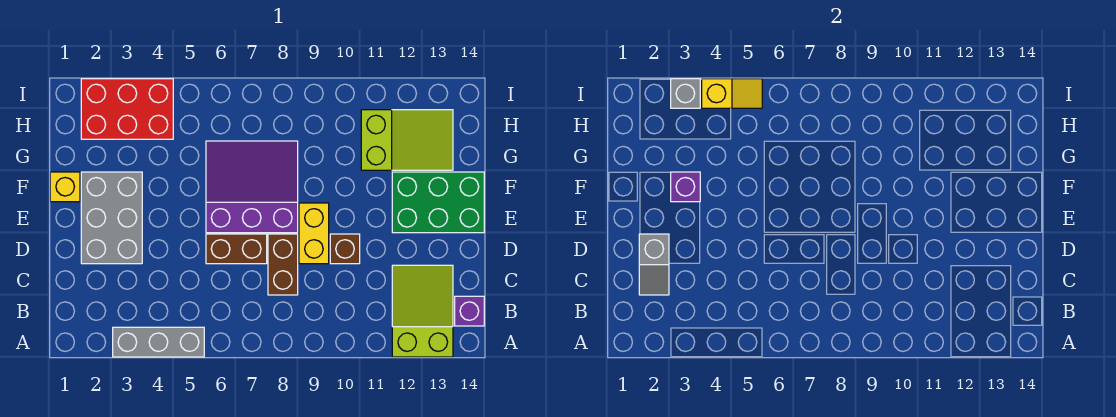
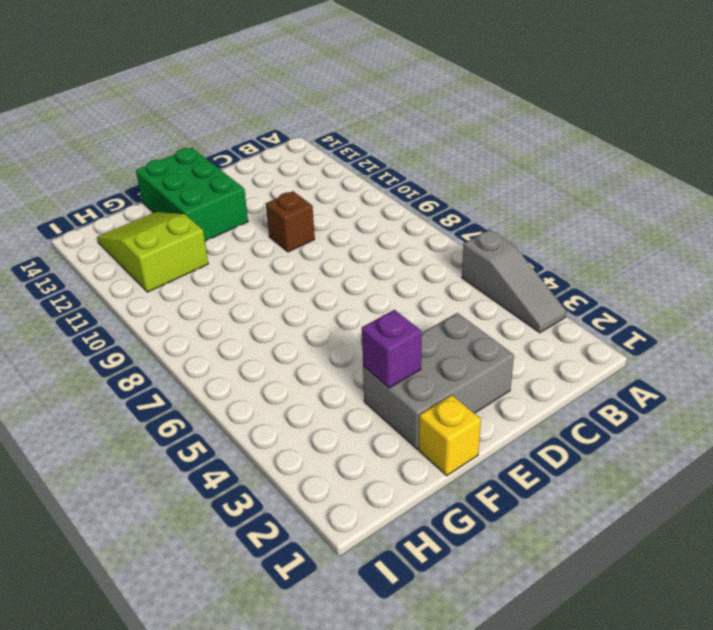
grey 1x3 slope [462,230,566,333] -> grey 1x3 brick [113,327,204,357]
none -> lime 2x3 slope [392,265,453,357]
none -> purple 1x1 brick [455,296,484,326]
none -> brown 1x2 brick [268,234,298,295]

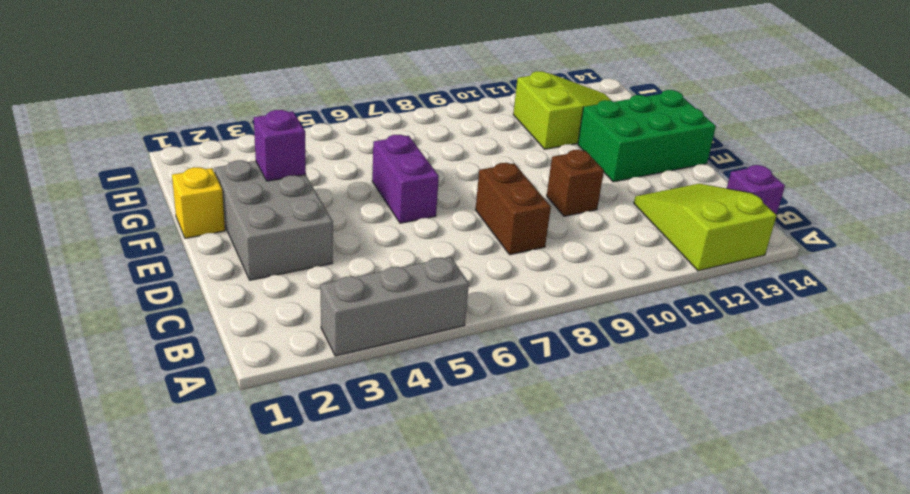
purple 1x2 brick [372,135,439,223] -> purple 3x3 slope [206,141,298,233]
none -> brown 1x2 brick [206,234,267,264]
none -> yellow 1x2 brick [299,203,329,264]
none -> red 2x3 brick [81,79,173,139]

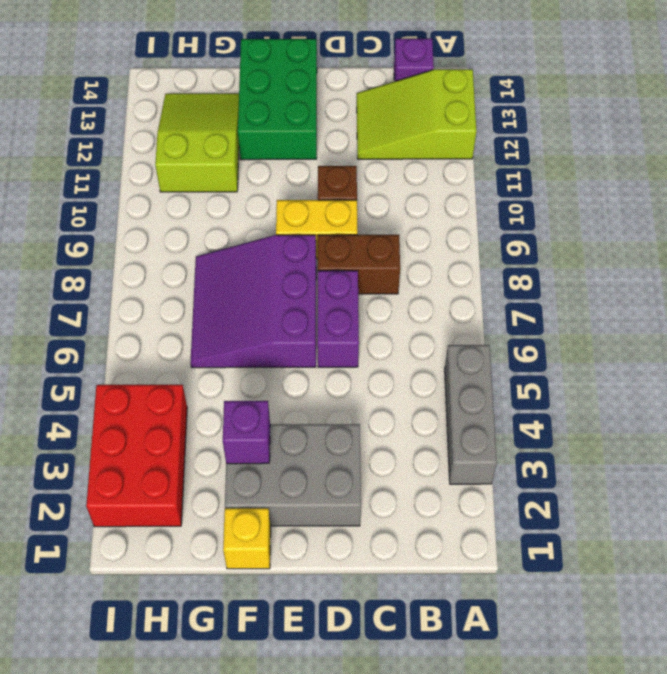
purple 1x2 brick [317,271,359,367] -> brown 1x2 brick [206,234,267,264]
none -> grey 1x2 slope [639,234,669,295]
none -> grey 1x1 brick [671,79,700,108]
none -> yellow 1x2 slope [702,79,762,108]

